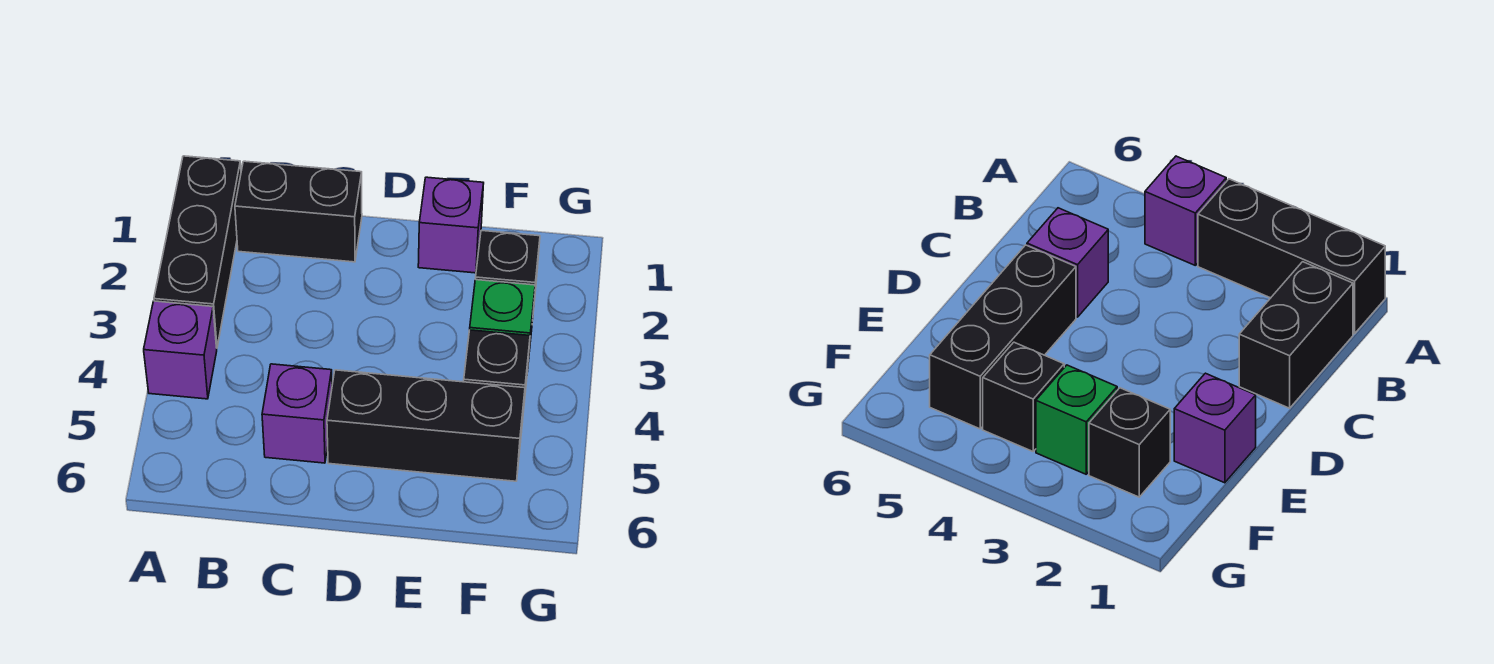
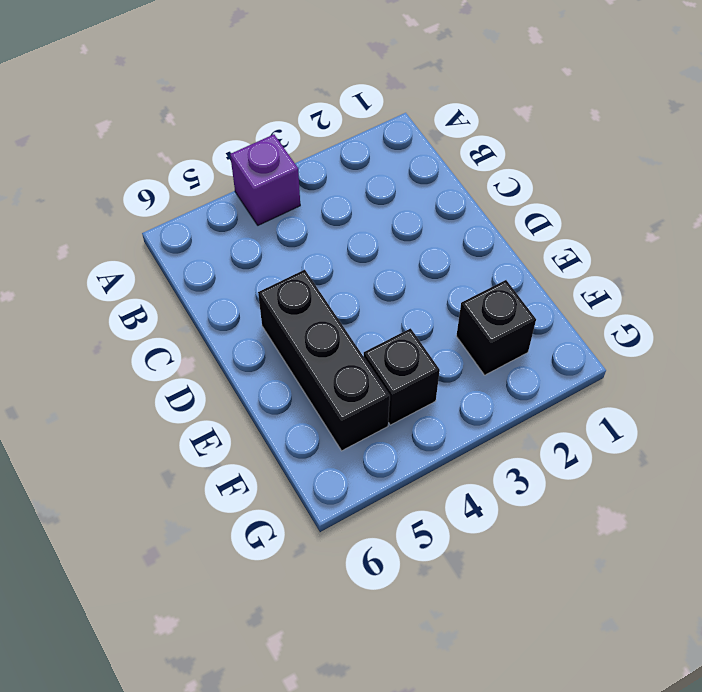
none -> black 1x3 brick [154,156,241,348]
none -> black 1x2 brick [235,161,362,262]

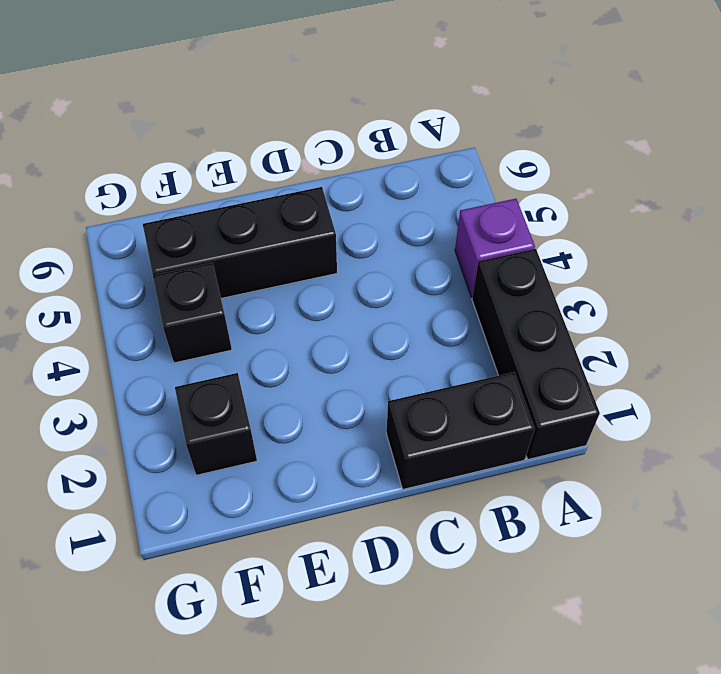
none -> purple 1x1 brick [262,364,332,463]
none -> purple 1x1 brick [418,177,484,273]

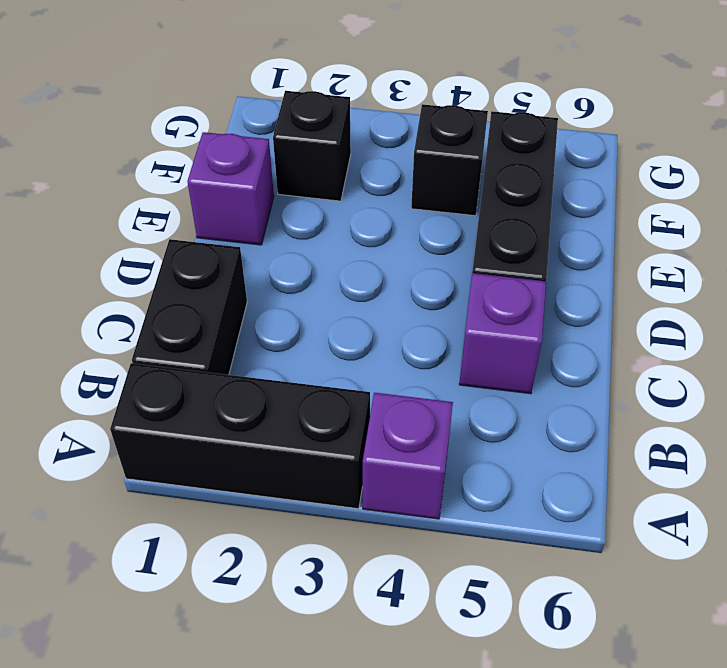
none -> green 1x1 brick [470,280,535,372]

